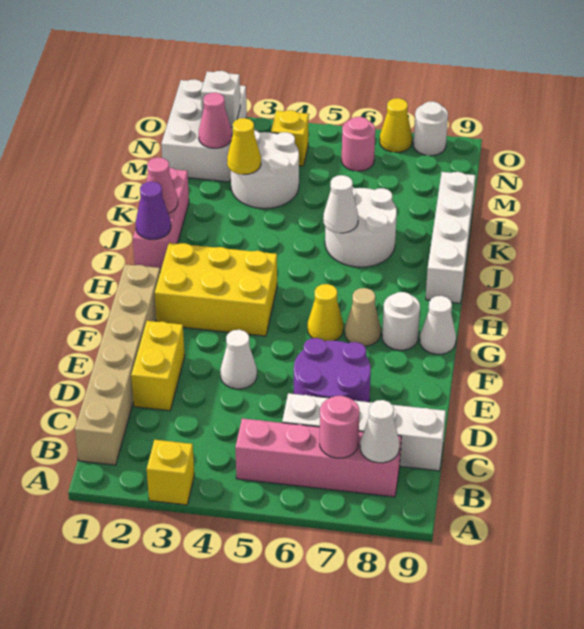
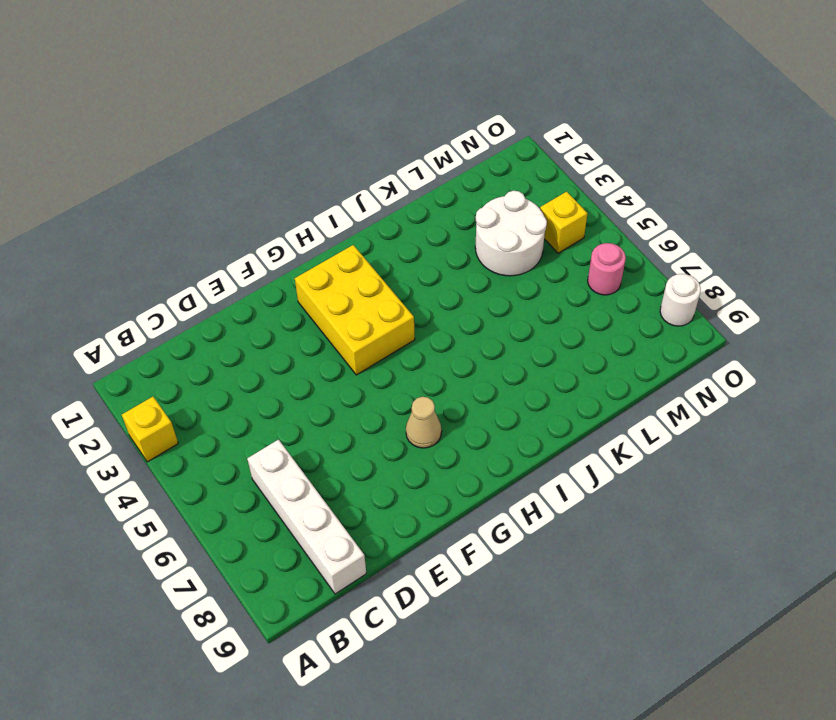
none -> tan 1x6 brick [75,264,160,465]
none -> pink 1x4 brick [235,418,401,497]
none -> yellow 1x2 brick [131,321,185,411]

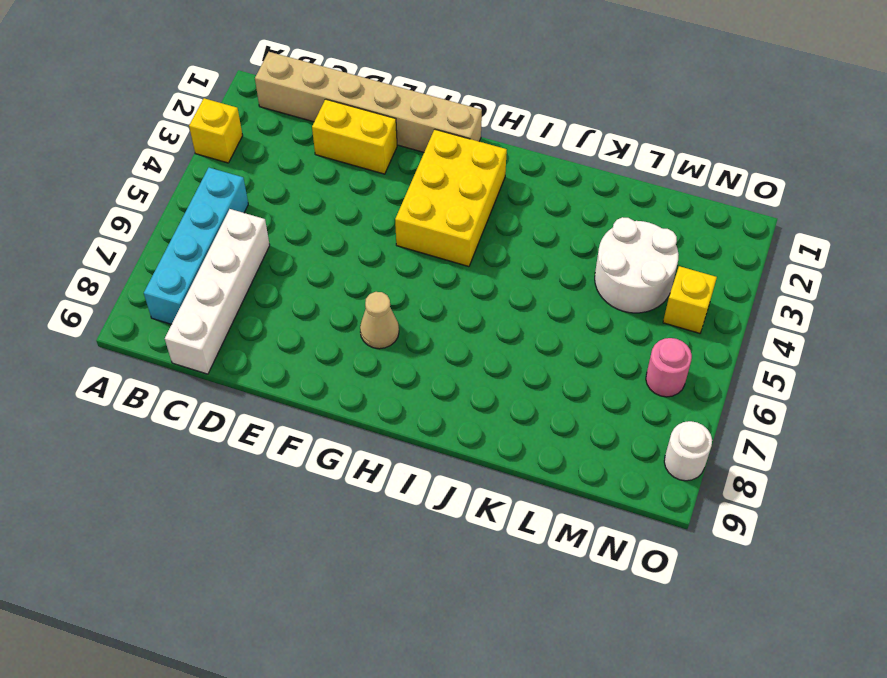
cyan 1x4 brick [144,168,248,324] -> pink 1x4 brick [235,418,401,497]
none -> purple 2x2 round brick [294,338,371,402]
none -> white 1x1 cone [221,330,257,389]
none -> yellow 1x1 cone [308,284,343,341]

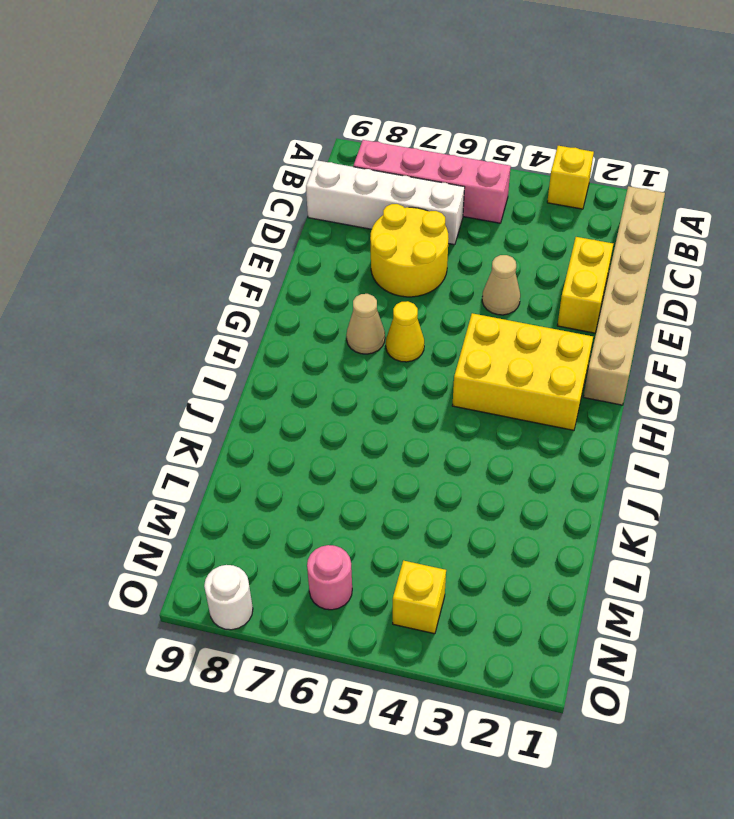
yellow 2x2 round brick [370,204,449,297] -> purple 2x2 round brick [294,338,371,402]
tan 1x1 cone [482,255,520,315] -> white 1x1 cone [221,330,257,389]
none -> white 1x1 round brick [382,292,420,350]
none -> white 1x1 cone [420,296,456,354]
none -> pink 1x3 brick [133,168,189,272]

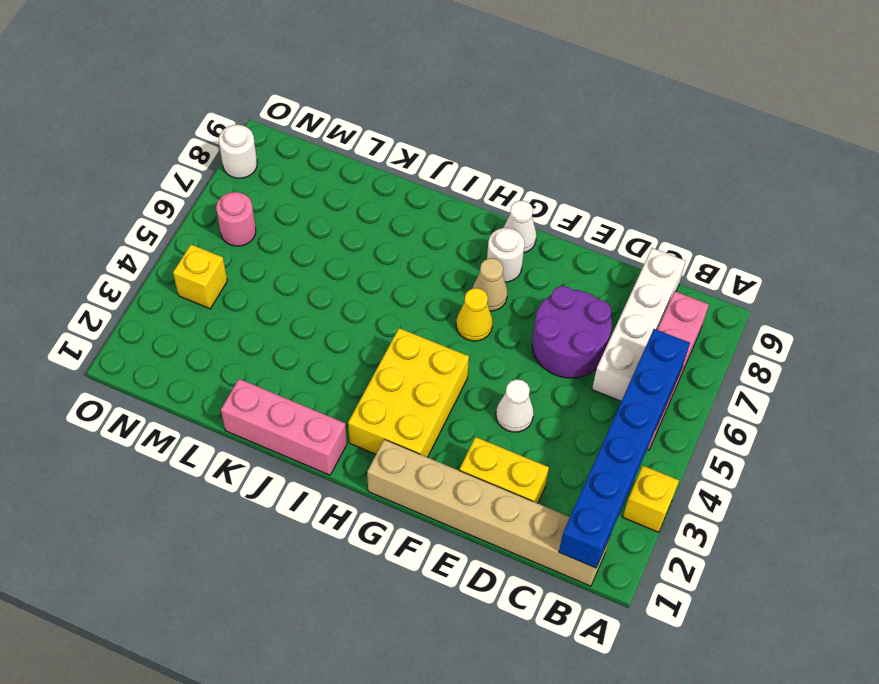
blue 1x6 brick [559,329,690,568] -> none
none -> white 1x4 brick [426,172,475,303]
none -> white 2x2 round brick [325,187,397,267]
none -> white 2x2 round brick [230,130,299,209]

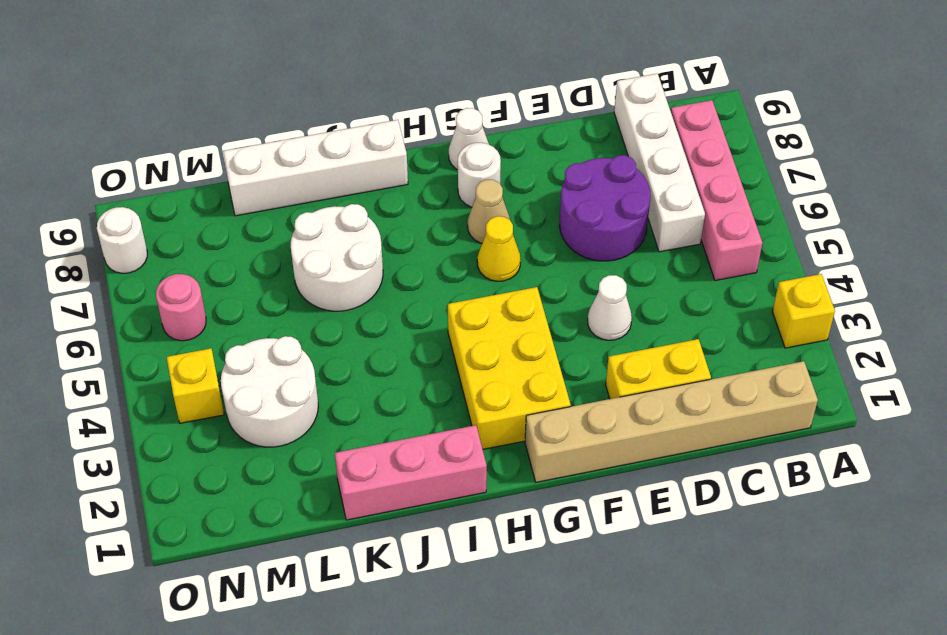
none -> white 2x3 brick [161,79,247,182]
none -> yellow 1x1 cone [380,98,412,152]
none -> pink 1x1 round brick [320,396,360,458]

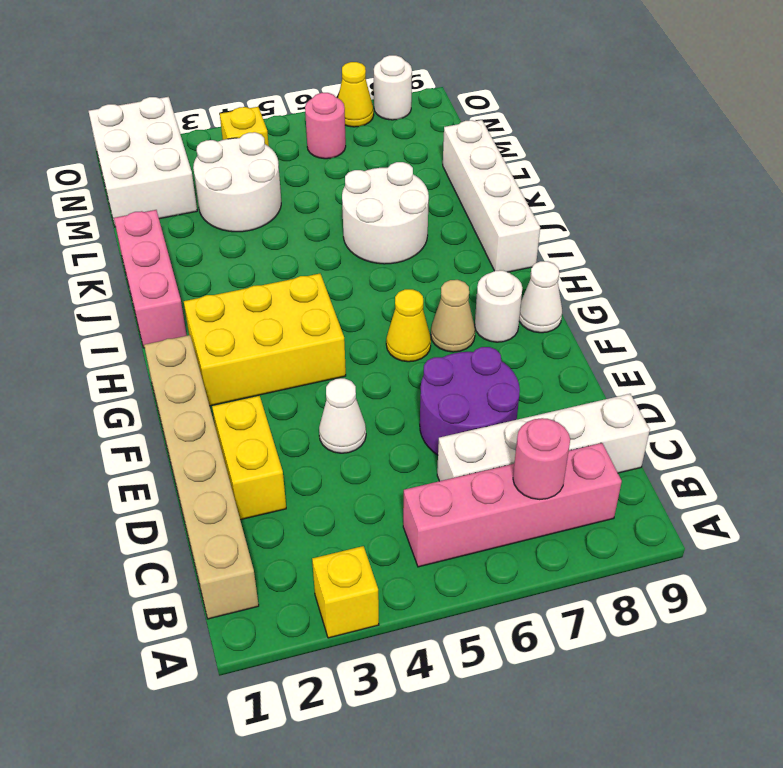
none -> white 1x1 cone [360,400,400,463]
none -> purple 1x1 cone [136,181,171,239]
none -> pink 1x1 cone [146,158,178,213]

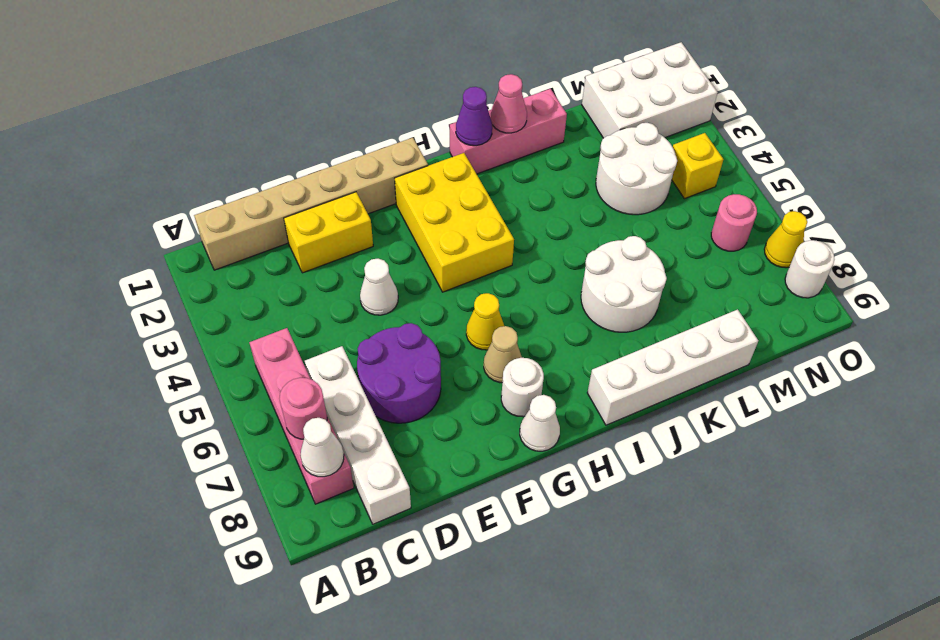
none -> yellow 1x1 brick [147,440,194,505]
none -> white 1x1 cone [323,175,358,233]
none -> yellow 1x1 cone [227,118,261,174]

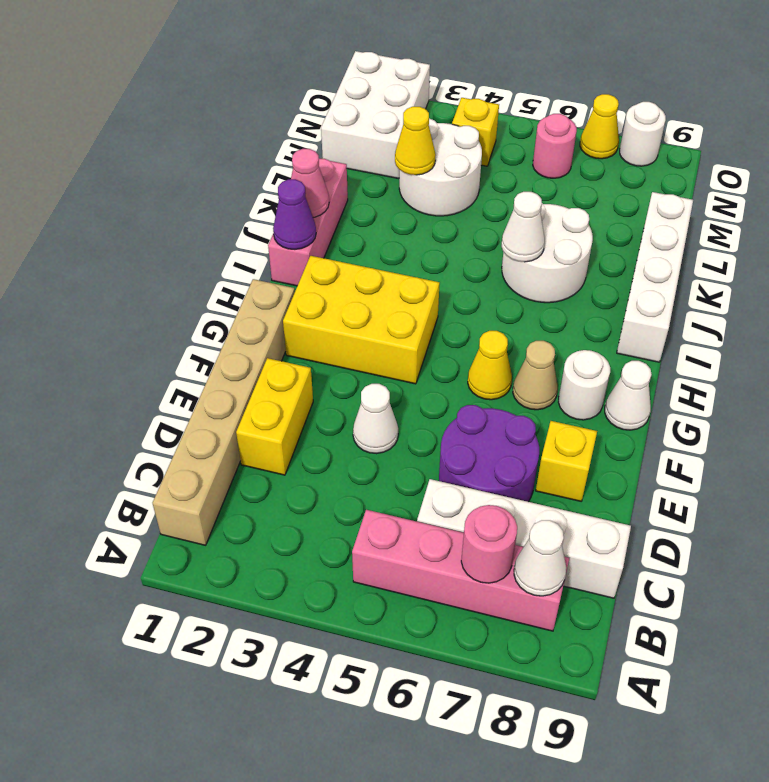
yellow 1x1 brick [536,421,597,501] -> yellow 1x1 brick moved to [147,440,194,505]
none -> pink 1x1 cone [199,92,232,148]
none -> white 1x1 brick [201,71,240,127]

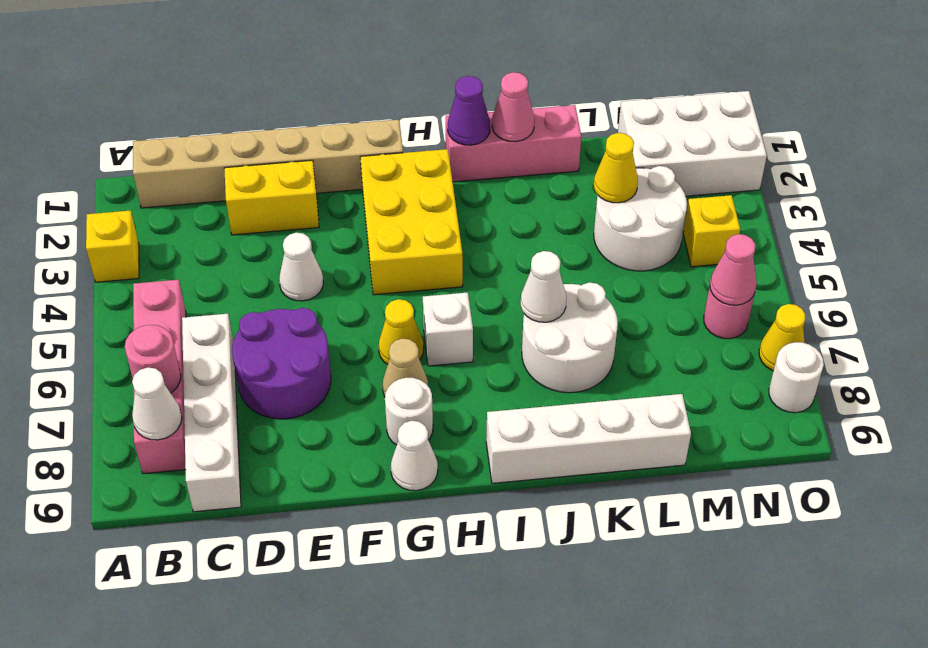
white 1x1 brick [423,292,473,366] -> white 1x1 brick moved to [201,71,240,127]
pink 1x1 cone [710,234,757,305] -> pink 1x1 cone moved to [199,92,232,148]

